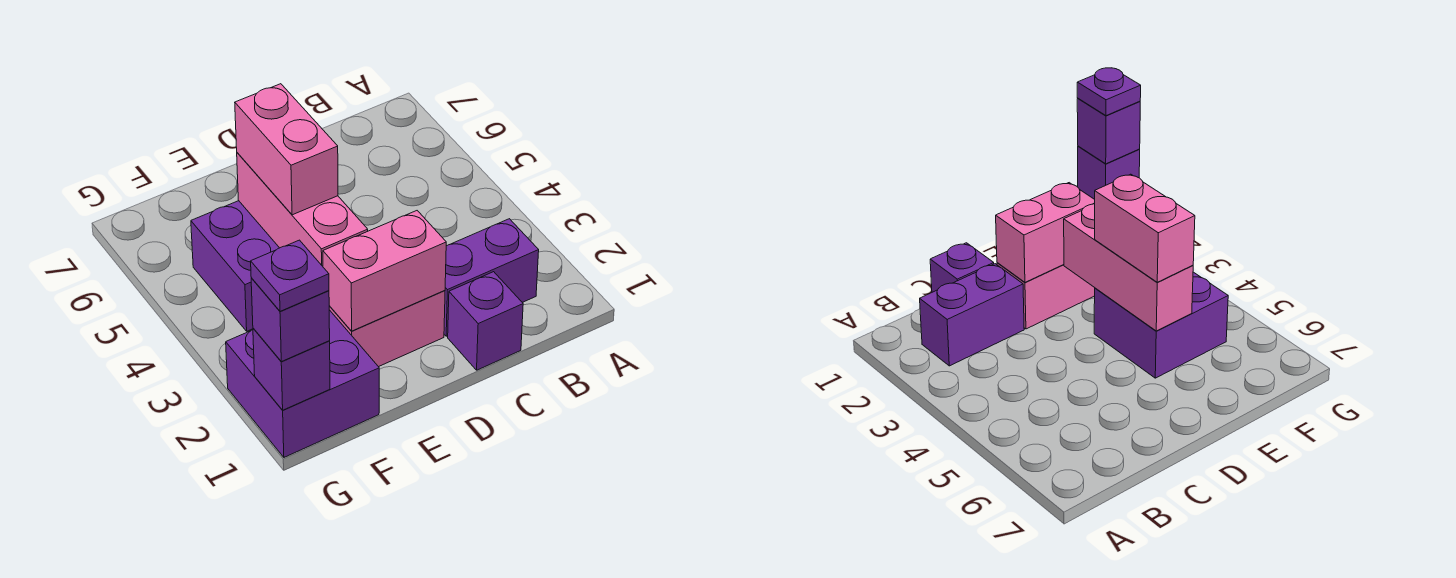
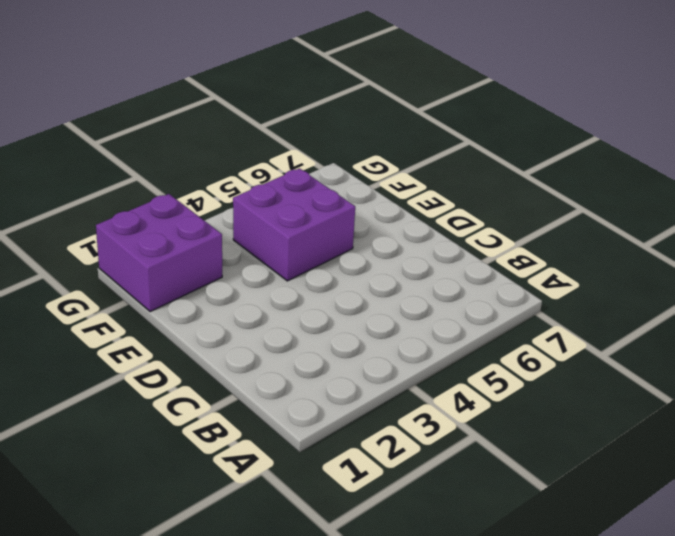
none -> purple 1x2 brick [444,219,539,336]
none -> purple 1x1 brick [448,272,523,370]

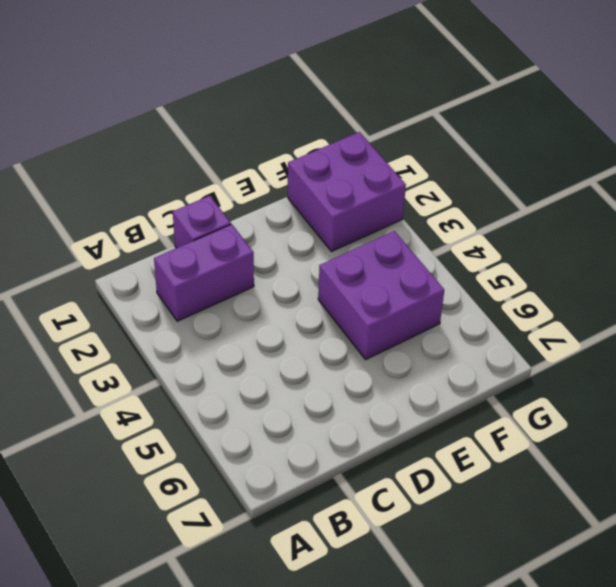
none -> pink 1x2 brick [329,290,445,367]
none -> pink 1x2 brick [323,211,446,331]

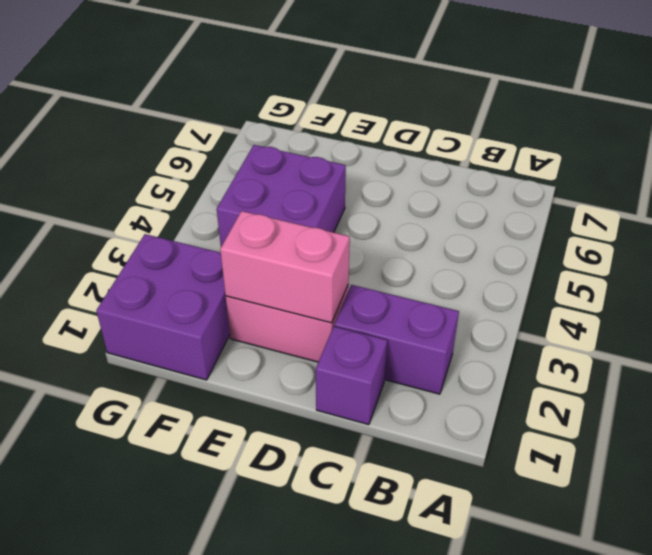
none -> pink 1x3 brick [237,153,368,266]
none -> purple 1x1 brick [253,328,330,410]

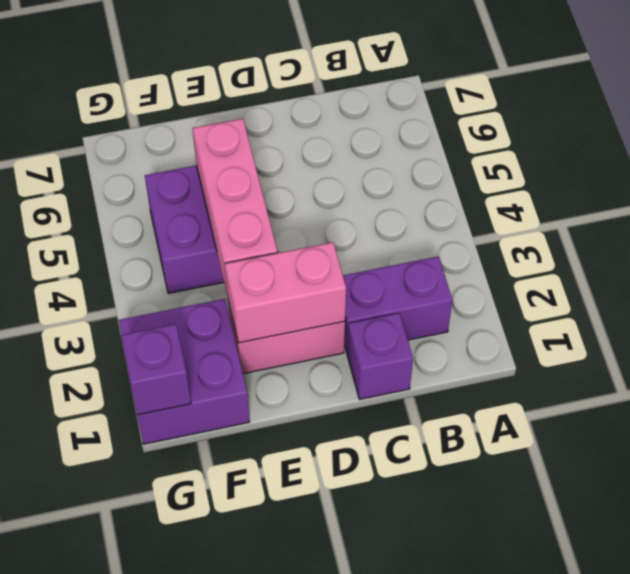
none -> pink 1x2 brick [235,84,338,215]
none -> purple 1x1 brick [251,278,330,362]

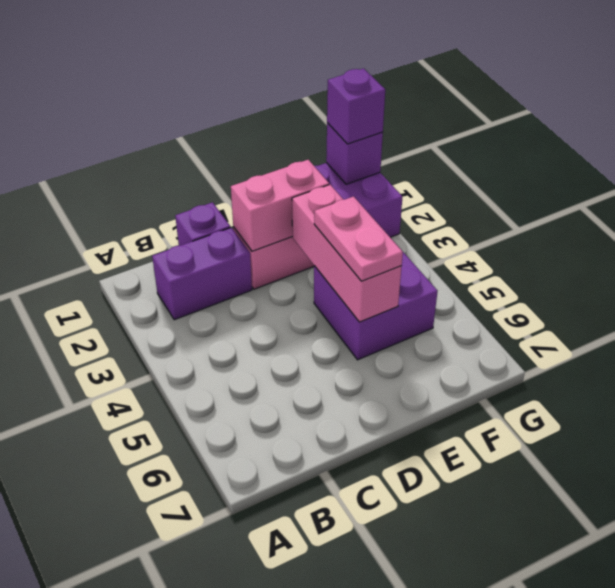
pink 1x2 plate [314,197,403,281] -> pink 1x2 brick [235,84,338,215]
none -> purple 1x1 plate [251,240,329,311]

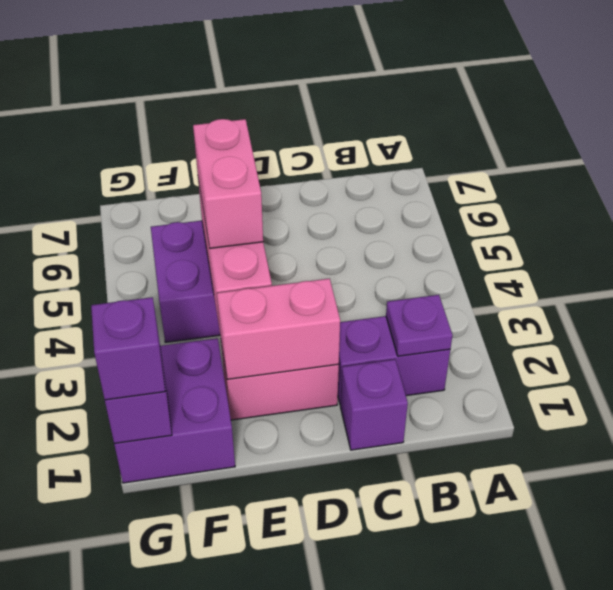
purple 1x1 plate [386,295,452,356] -> purple 1x1 plate moved to [251,240,329,311]

